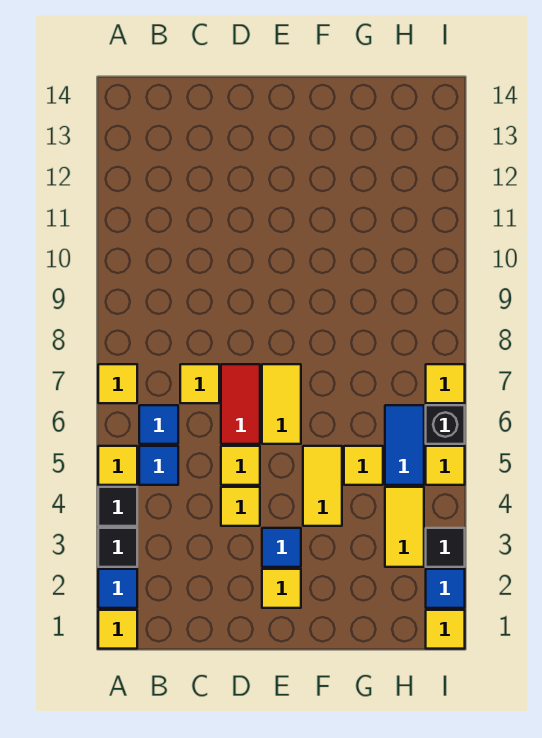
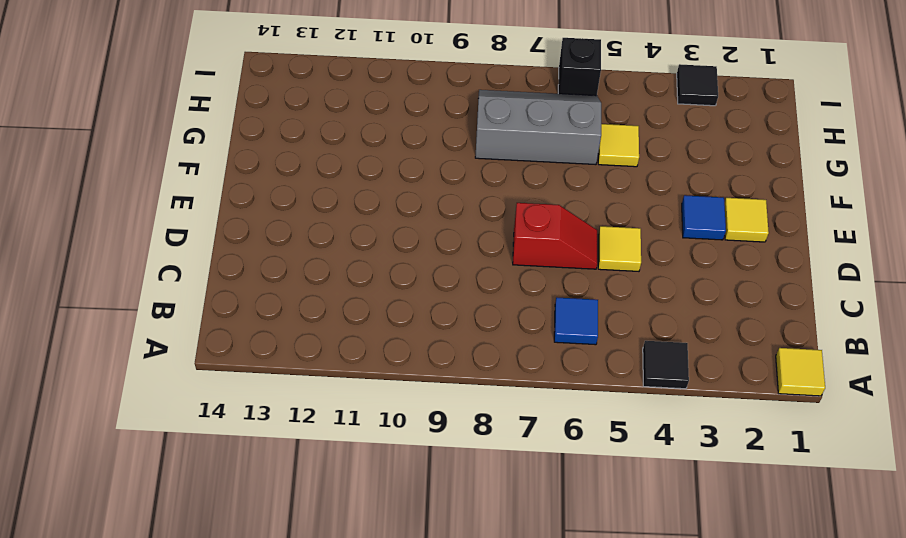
red 1x2 slope [513,203,597,269] -> red 1x2 tile [221,364,260,444]
grey 2x3 slope [475,90,601,165] -> blue 1x2 tile [385,405,424,485]
none -> blue 1x1 tile [98,569,137,608]
none -> black 1x1 tile [98,528,137,567]
none -> yellow 1x1 tile [98,446,137,485]

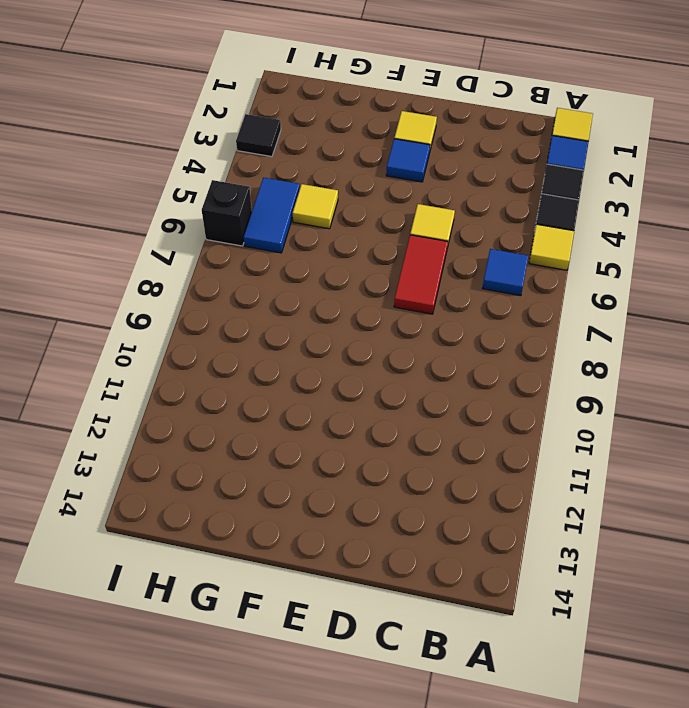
none -> yellow 1x1 tile [98,364,137,403]
none -> blue 1x1 tile [139,446,178,485]
none -> yellow 1x1 tile [180,364,219,403]

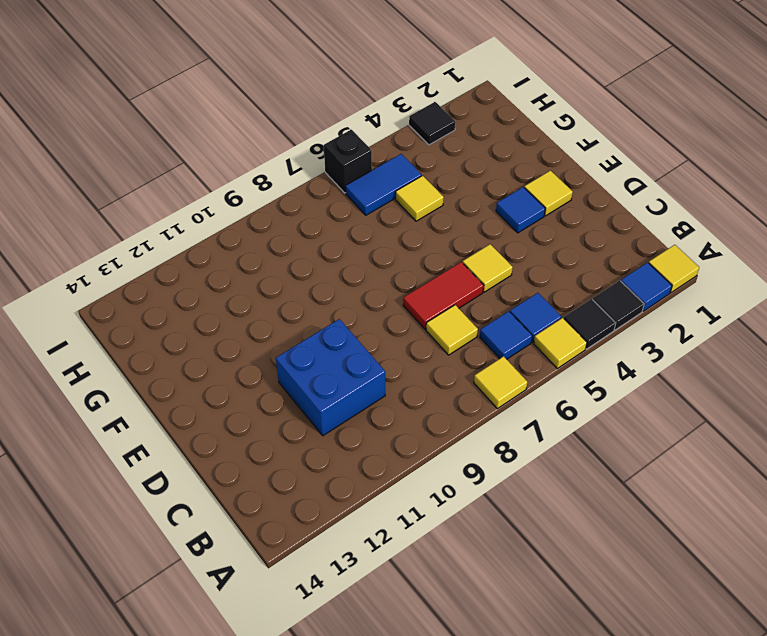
blue 2x2 brick [276,319,385,436] -> none
none -> yellow 1x1 tile [221,487,260,526]
none -> yellow 1x2 tile [262,364,301,444]
none -> yellow 1x2 tile [303,446,342,526]

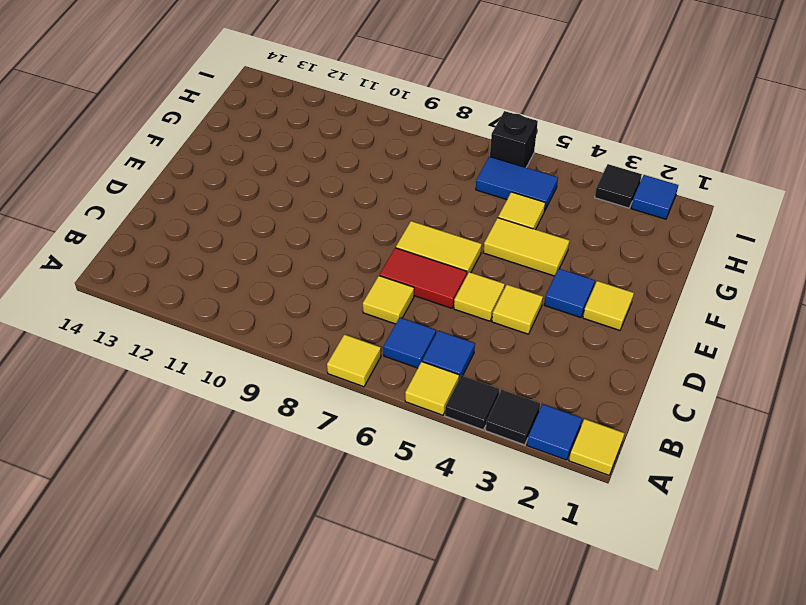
none -> yellow 1x2 tile [385,487,424,567]
none -> yellow 1x1 tile [426,610,465,649]
none -> yellow 1x1 tile [426,446,465,485]

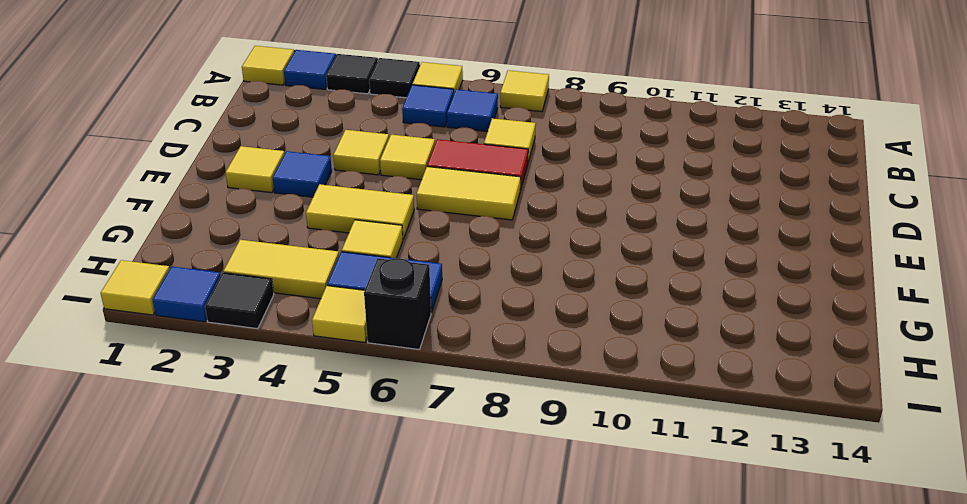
none -> yellow 1x1 tile [426,364,465,403]

